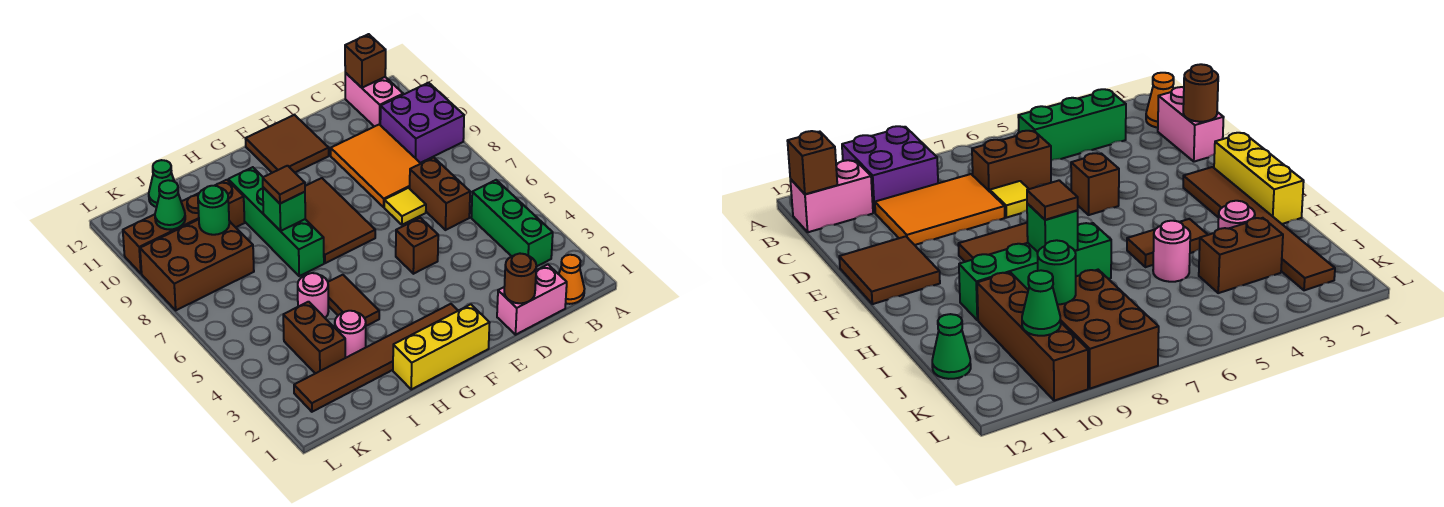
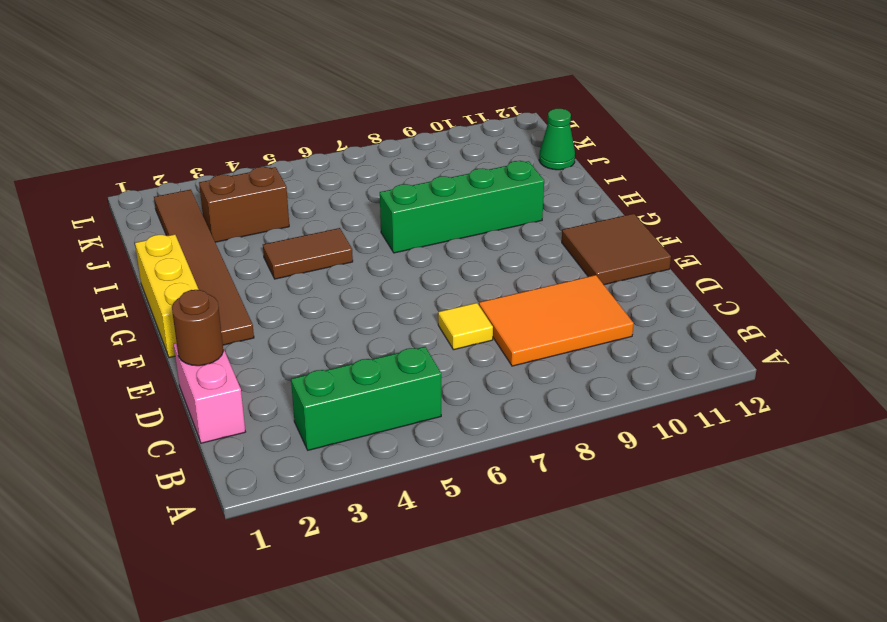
none -> purple 2x2 brick [380,83,464,163]
none -> orange 1x1 cone [559,255,584,304]
none -> pink 1x2 brick [345,73,403,127]

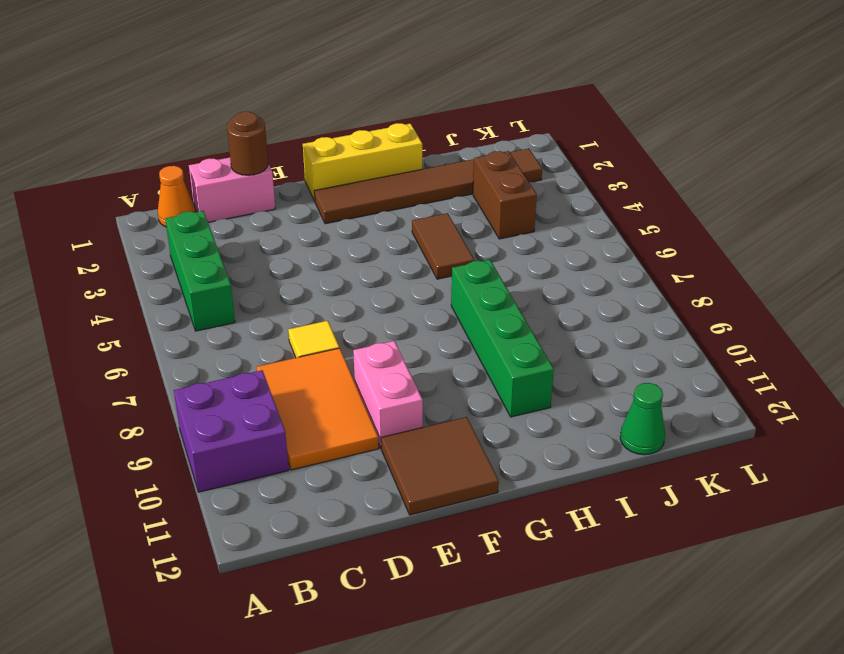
pink 1x2 brick [353,341,423,448] -> pink 1x2 brick moved to [345,73,403,127]
none -> brown 1x2 brick [410,157,470,230]
none -> brown 1x1 brick [396,218,438,274]
none -> brown 2x3 tile [305,178,375,263]

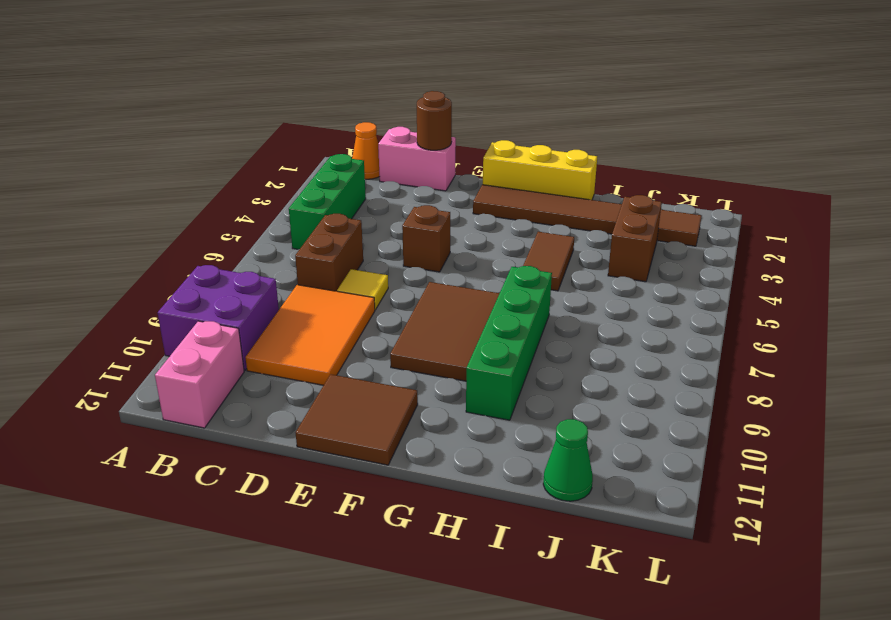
none -> pink 1x1 round brick [335,311,366,358]
none -> pink 1x1 round brick [298,273,329,318]
none -> brown 1x4 brick [123,180,245,274]

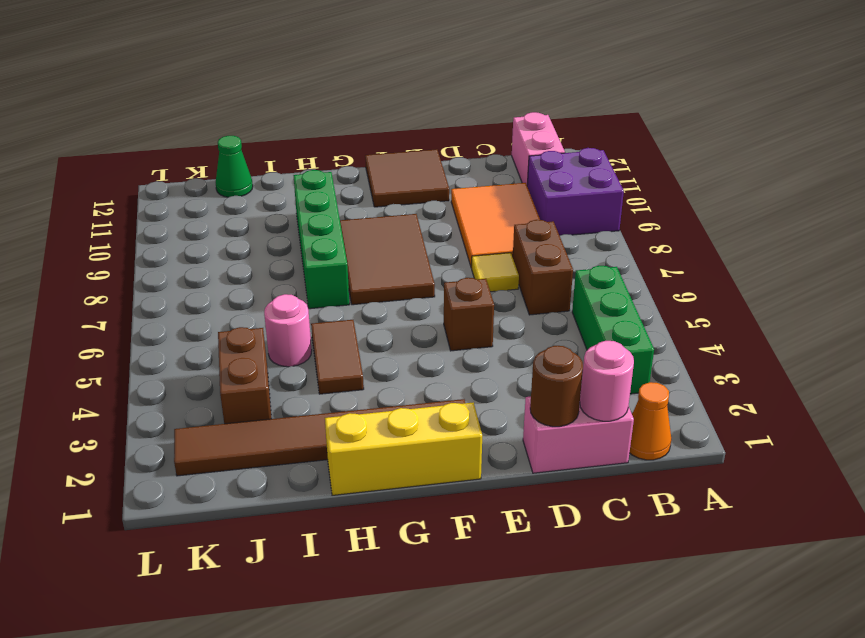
pink 1x1 round brick [580,341,634,421] -> pink 1x1 round brick moved to [335,311,366,358]
none -> brown 1x4 brick [123,180,245,274]
none -> brown 2x3 brick [140,220,254,310]
none -> brown 1x1 brick [345,34,386,88]

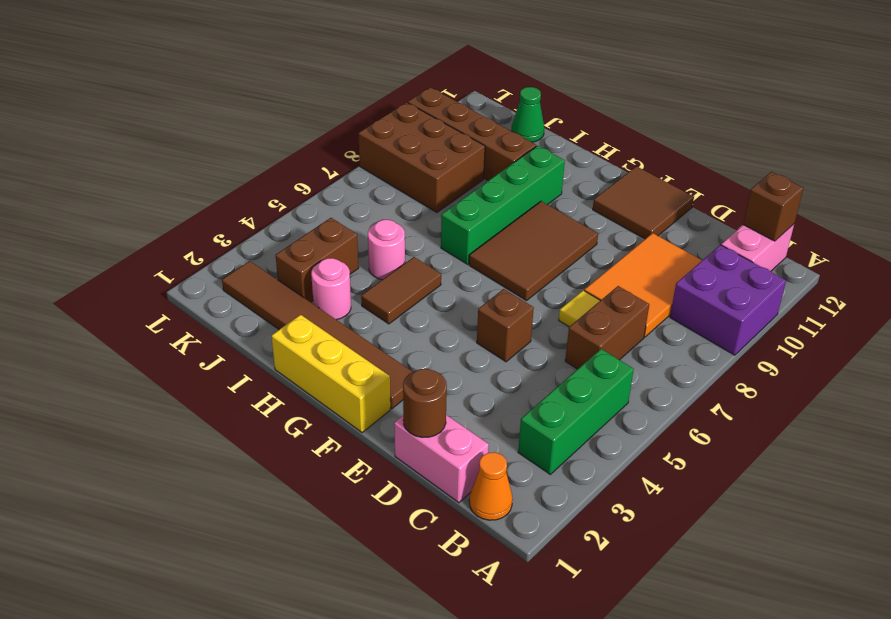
none -> green 1x1 brick [263,187,305,231]
none -> green 1x1 round brick [198,186,229,235]
none -> green 1x1 cone [155,180,185,230]

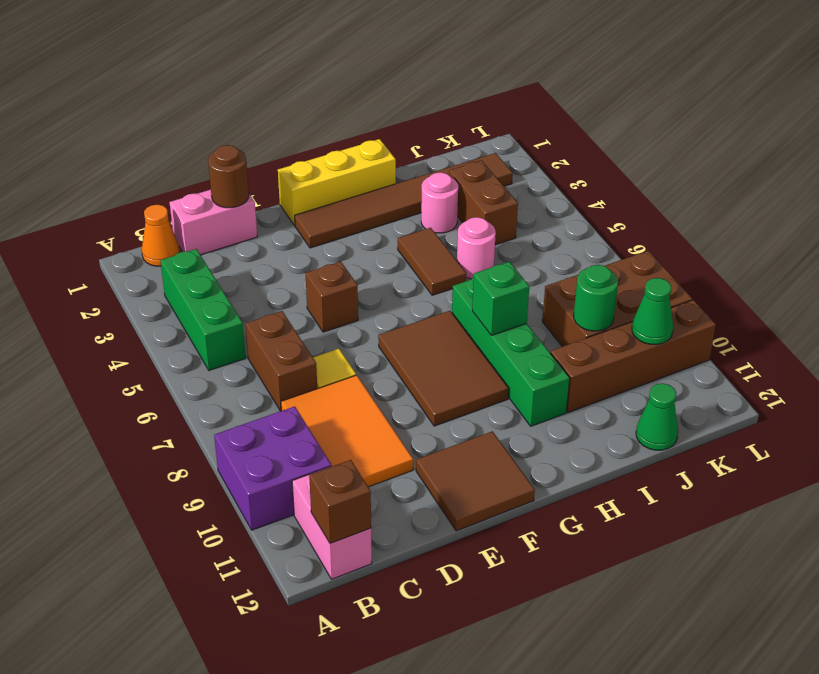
none -> brown 1x1 tile [263,166,305,204]

